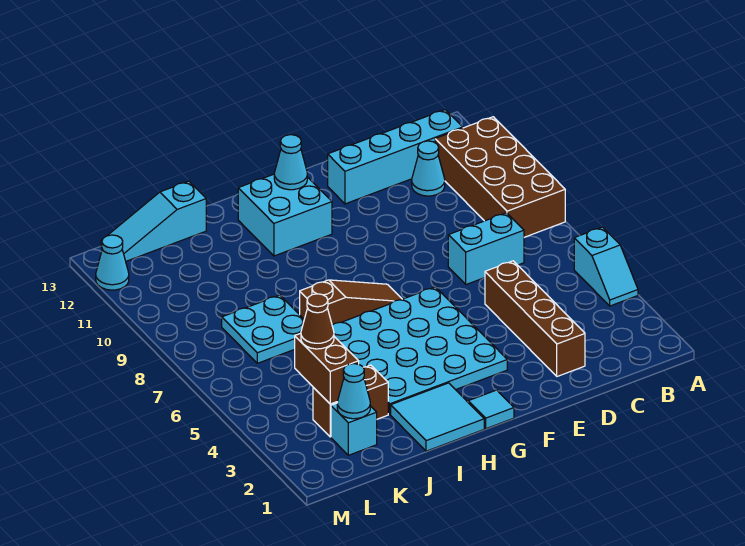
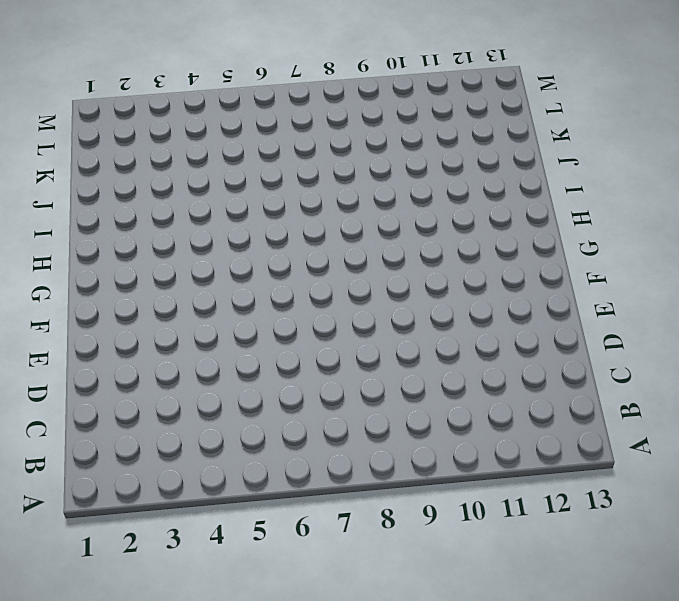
none -> cyan 1x2 slope [574,227,638,306]
none -> brown 2x4 brick [435,117,565,237]
none -> cyan 1x4 brick [328,110,463,204]

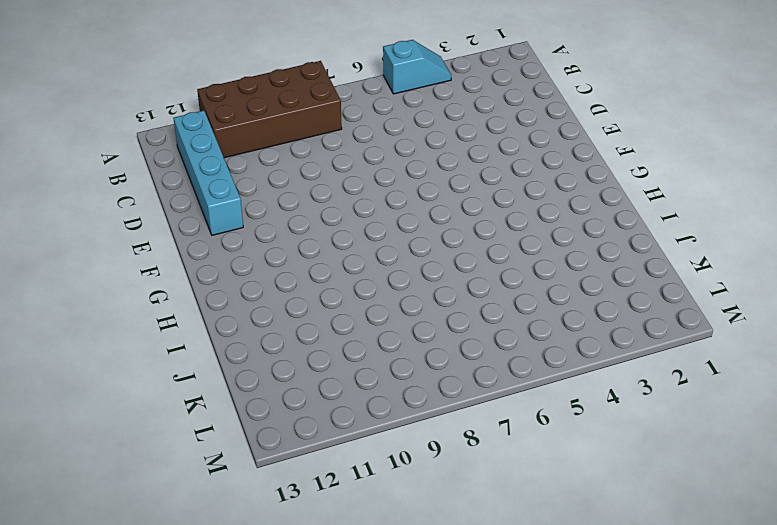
none -> cyan 1x2 brick [448,213,524,285]
none -> cyan 1x1 cone [412,141,445,196]
none -> brown 1x4 brick [485,261,585,376]

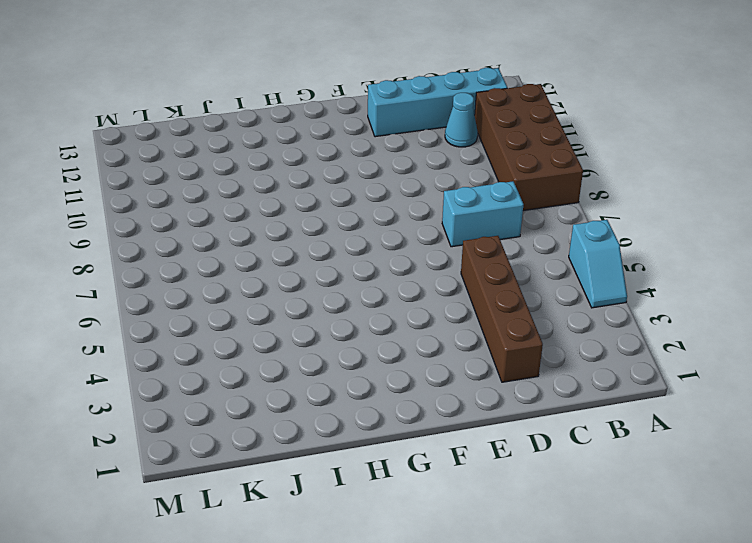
none -> cyan 4x4 plate [332,287,507,414]
none -> cyan 1x1 tile [468,390,514,429]
none -> brown 1x3 slope [299,280,402,325]

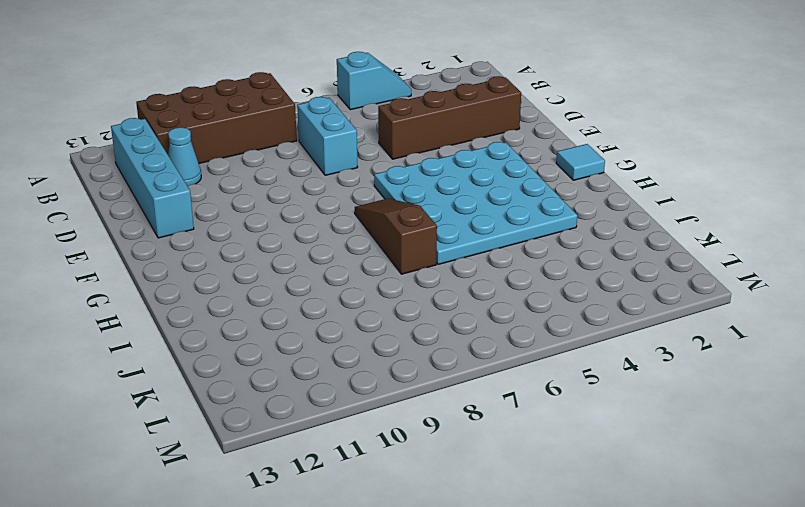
none -> cyan 2x2 brick [238,174,332,256]
none -> cyan 2x2 tile [391,383,484,451]
none -> brown 1x2 brick [313,365,388,437]

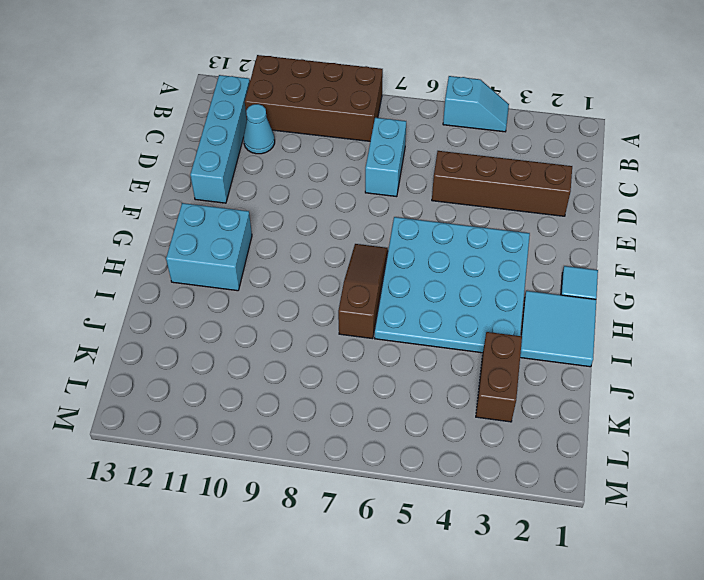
none -> cyan 2x2 plate [222,295,304,363]
none -> cyan 1x3 slope [101,181,206,261]
none -> cyan 1x1 brick [331,403,377,455]

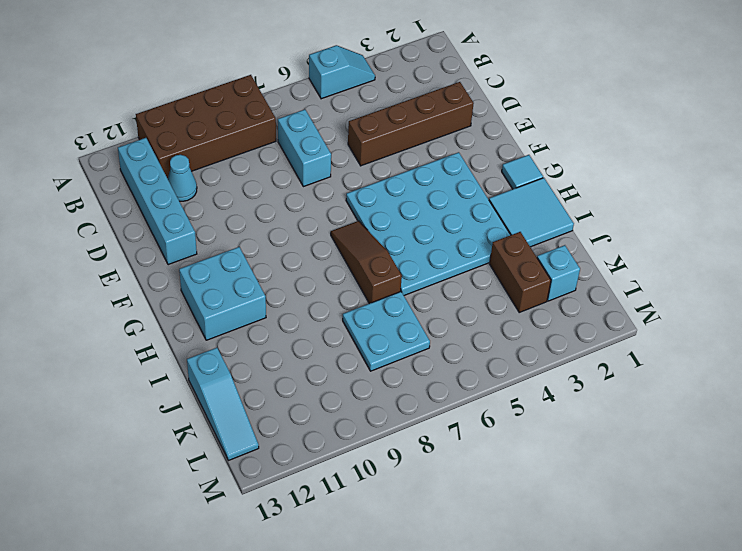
none -> cyan 1x1 cone [96,235,129,290]
none -> cyan 1x1 cone [274,135,307,190]
none -> cyan 1x1 cone [337,364,370,419]

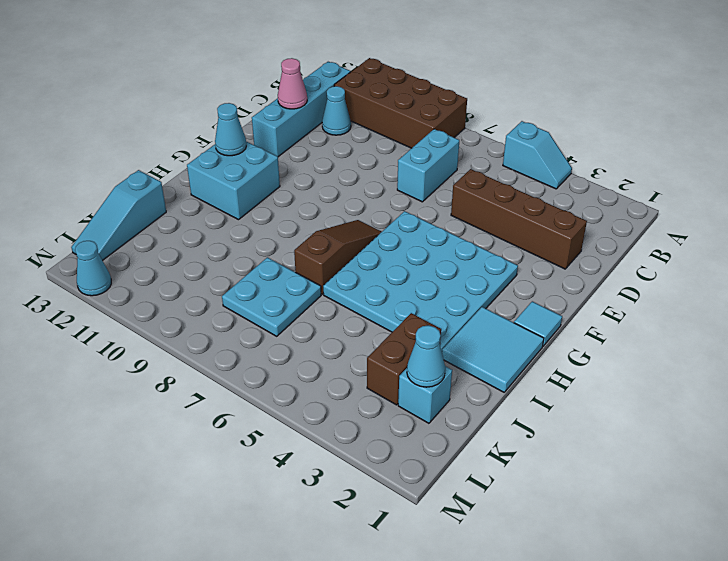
pink 1x1 cone [278,58,307,109] -> none
none -> brown 1x2 brick [295,333,359,404]
none -> brown 1x1 cone [301,294,334,349]

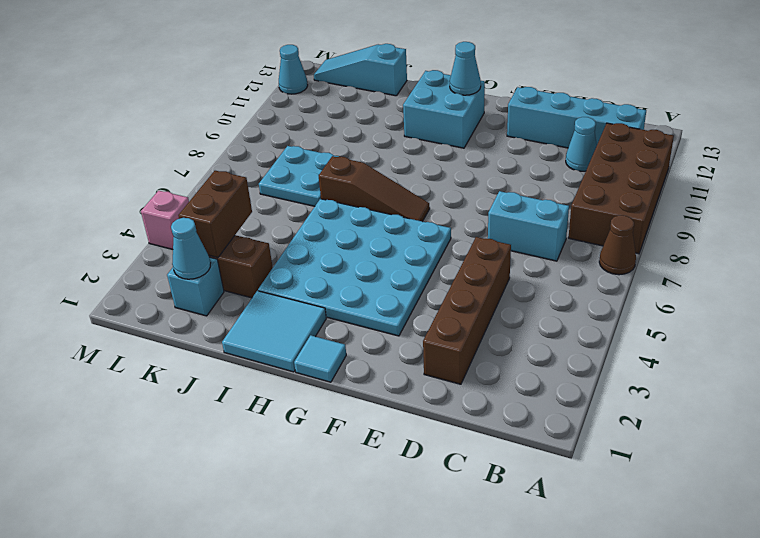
brown 1x1 cone [599,215,636,275] -> brown 1x1 cone moved to [301,294,334,349]
pink 1x1 brick [141,191,189,249] -> none
none -> cyan 1x2 slope [574,227,638,306]

